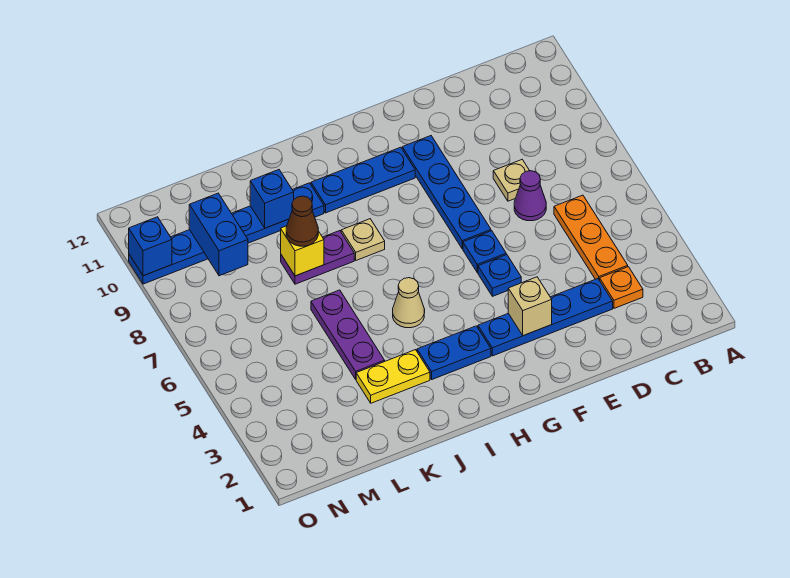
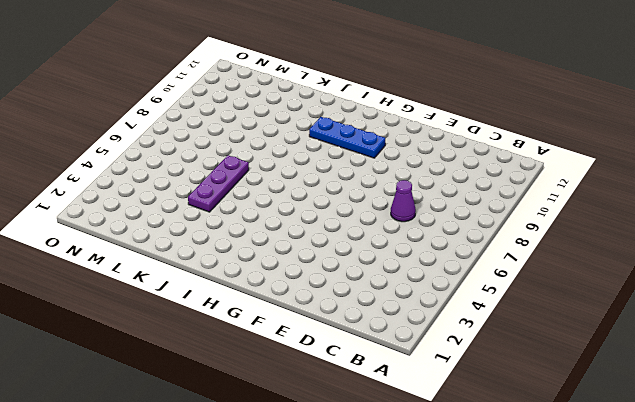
none -> orange 1x1 plate [600,267,643,308]
none -> orange 1x3 plate [554,195,628,280]
none -> blue 1x4 plate [478,279,613,356]

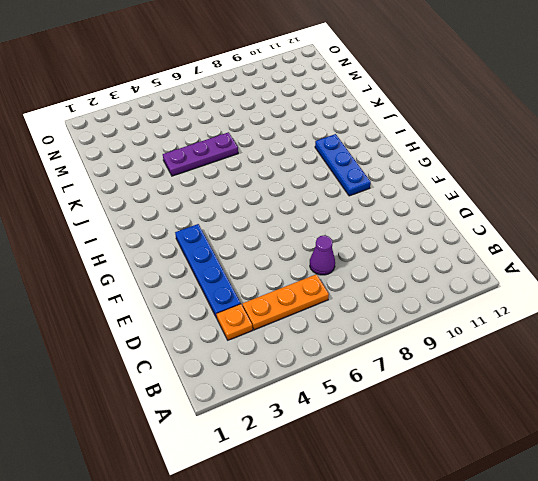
none -> tan 1x1 plate [493,160,530,201]
none -> blue 1x1 plate [478,255,521,296]
none -> blue 1x1 plate [463,231,506,273]

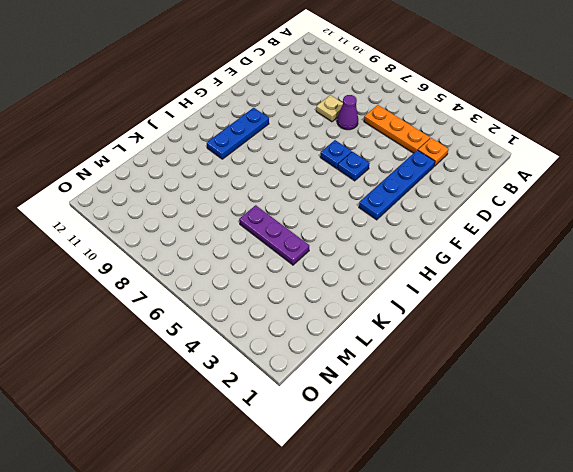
none -> blue 1x4 plate [402,136,491,249]
none -> blue 1x2 plate [417,326,491,379]
none -> tan 1x1 cone [393,278,425,328]

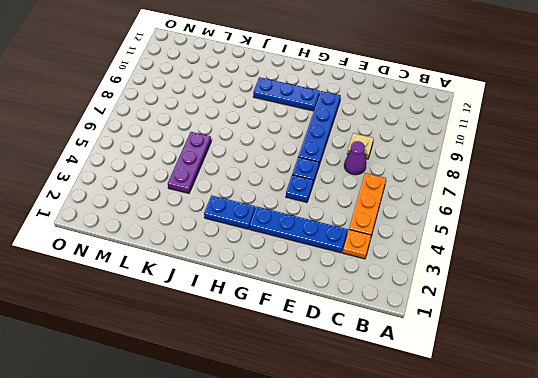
none -> tan 1x1 cone [393,278,425,328]
none -> tan 1x1 plate [341,219,385,260]
none -> yellow 1x2 plate [356,350,430,403]

